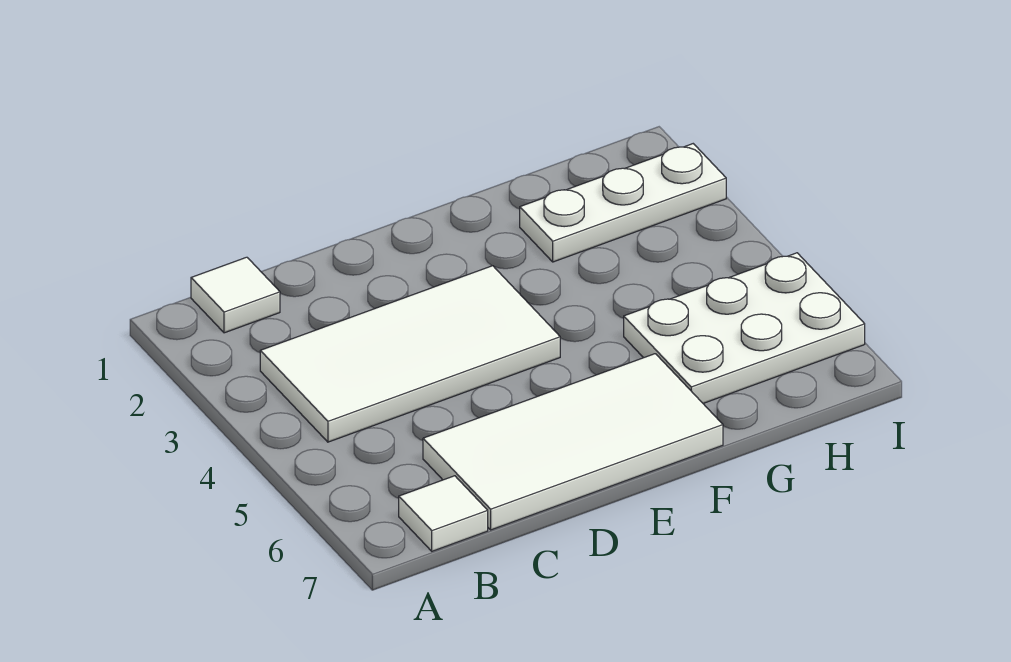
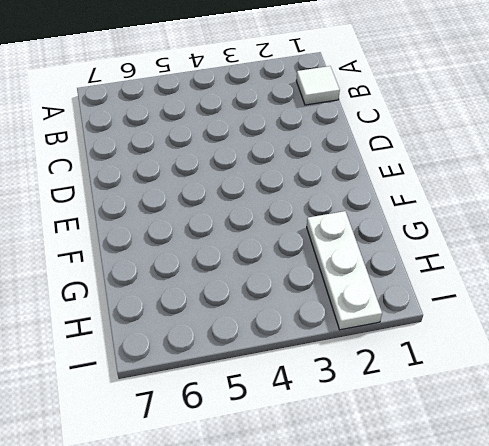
none -> white 2x4 tile [260,266,560,442]
none -> white 1x1 tile [399,476,488,551]

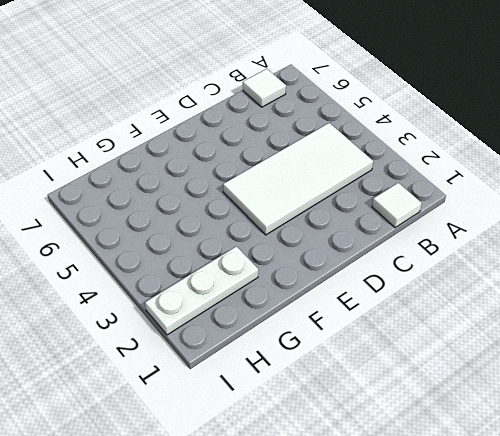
none -> white 2x4 tile [423,354,723,530]
none -> white 2x3 plate [624,253,865,403]

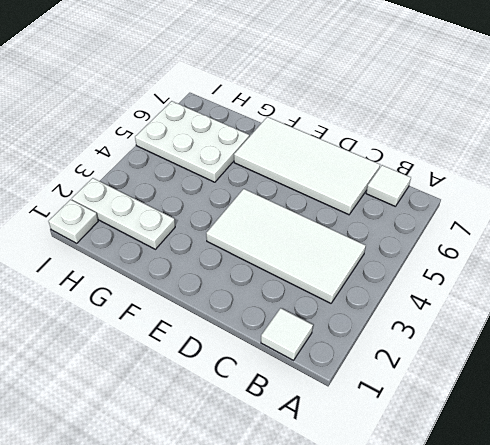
white 1x1 plate [48,200,98,243] -> none

